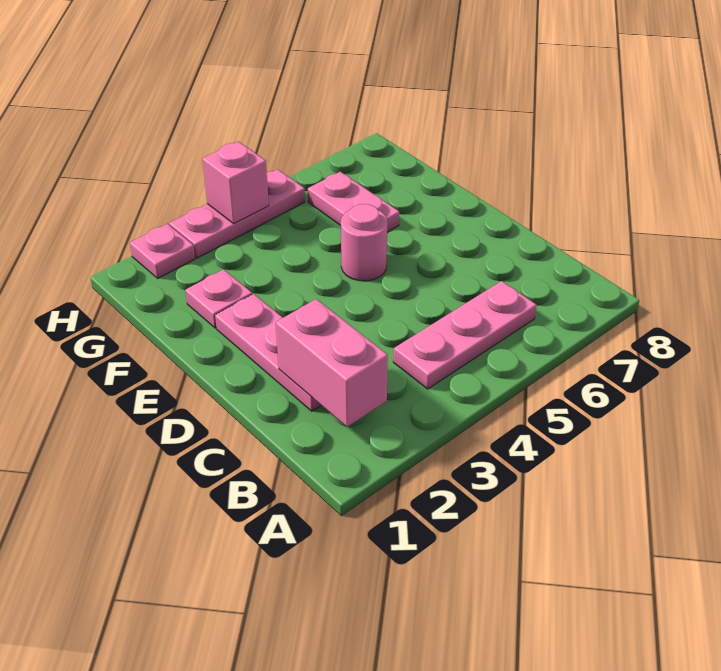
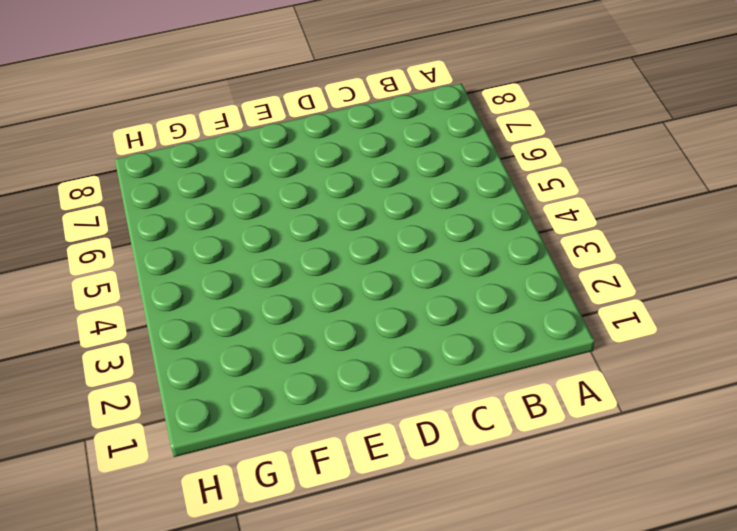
none -> pink 1x3 plate [394,281,536,389]
none -> pink 1x3 plate [215,294,321,411]

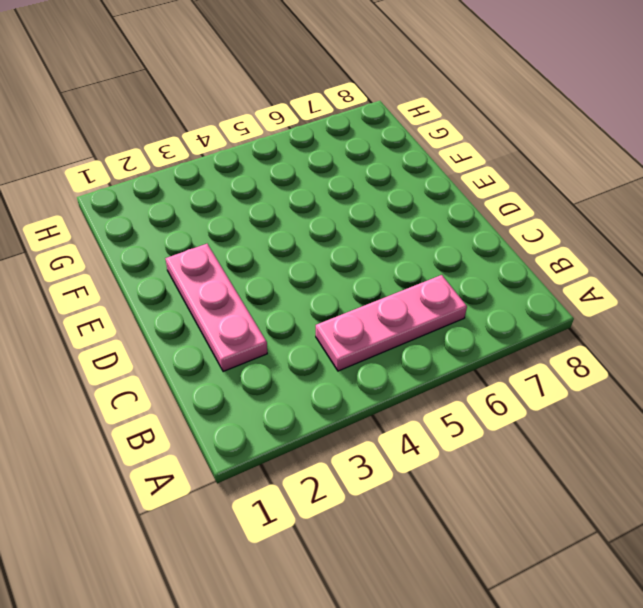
none -> pink 1x1 round brick [341,204,387,281]
none -> pink 1x1 plate [185,269,252,328]

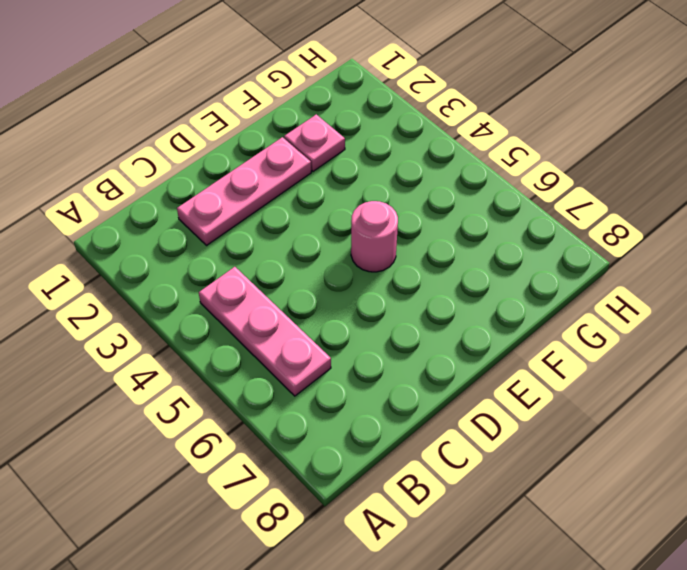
none -> pink 1x2 plate [308,172,399,232]
none -> pink 1x1 plate [130,224,195,278]

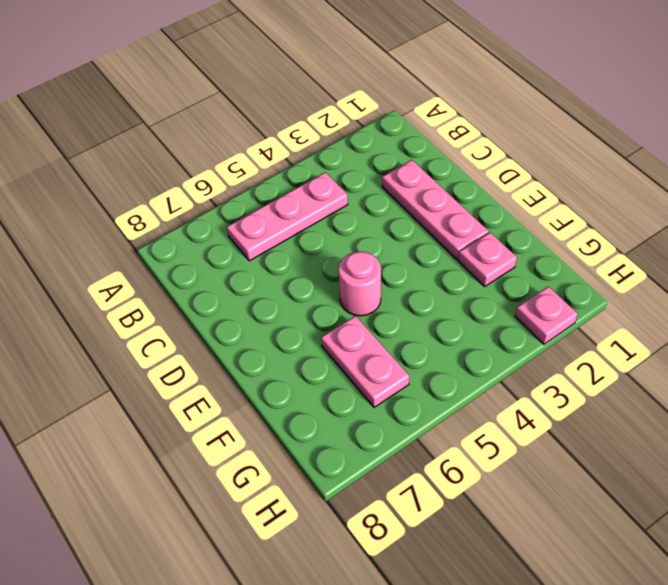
none -> pink 1x3 plate [169,169,305,258]
none -> pink 1x2 brick [276,299,388,427]

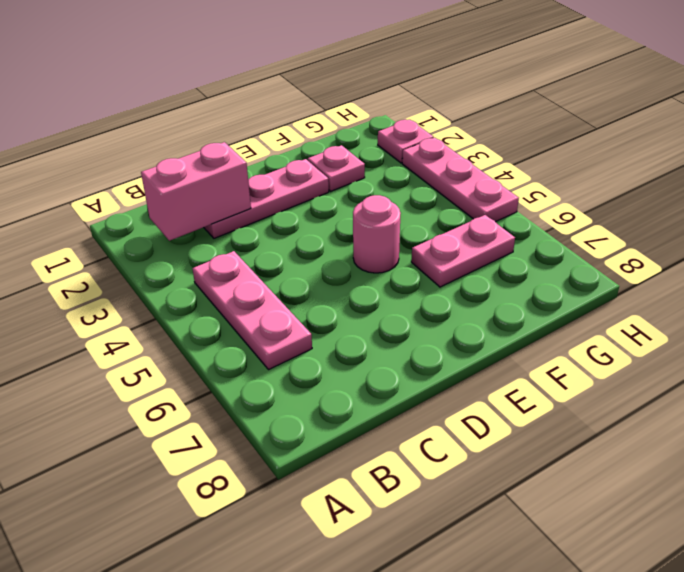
none -> pink 1x1 brick [202,141,269,224]

